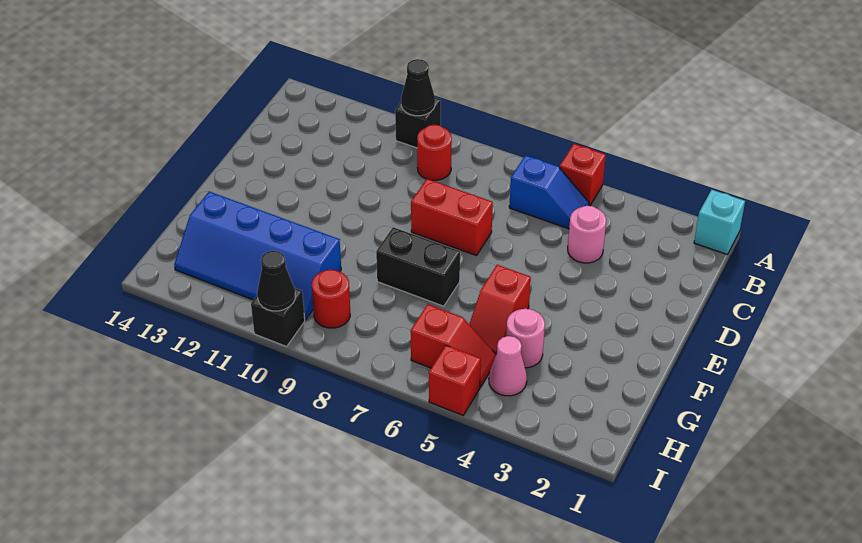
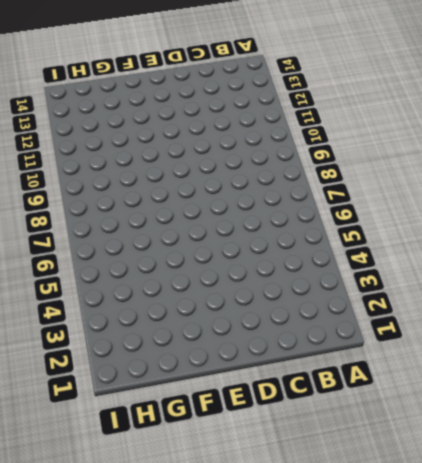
none -> cyan 1x1 brick [694,190,745,254]
none -> red 1x1 brick [560,144,606,206]
none -> black 1x1 brick [395,98,441,148]

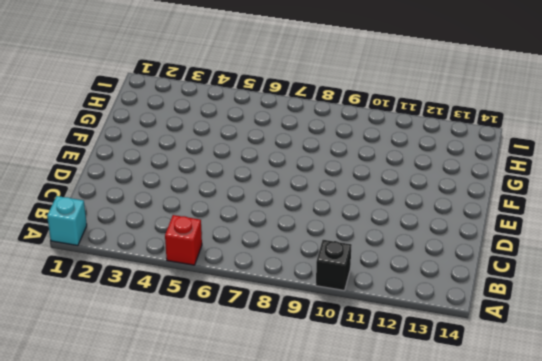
none -> blue 1x2 slope [509,155,589,229]
none -> red 1x1 round brick [417,125,452,180]
none -> pink 1x1 round brick [568,206,606,263]

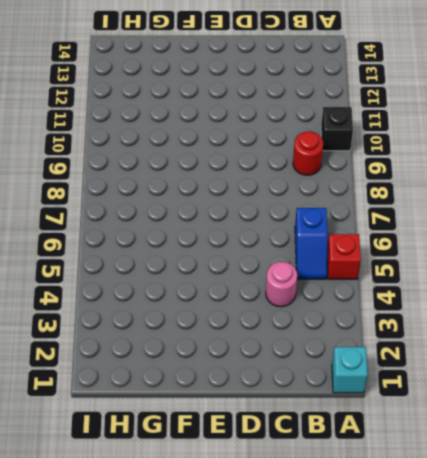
none -> red 1x2 brick [411,179,493,256]
none -> red 1x2 slope [469,265,531,354]
none -> black 1x2 brick [376,227,460,306]

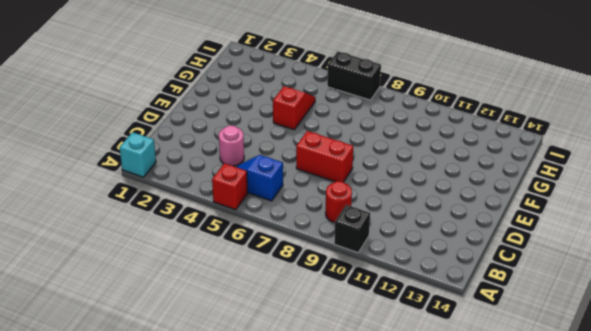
black 1x2 brick [327,52,381,100] -> black 1x2 brick moved to [376,227,460,306]
none -> pink 1x1 round brick [506,309,545,368]
none -> blue 2x4 slope [174,191,341,320]
none -> pink 1x1 cone [489,336,527,396]

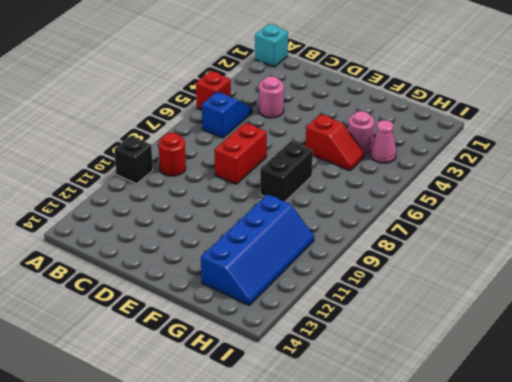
none -> red 1x2 slope [411,304,496,387]
none -> red 1x1 round brick [312,270,350,328]
none -> red 1x1 brick [429,345,481,415]

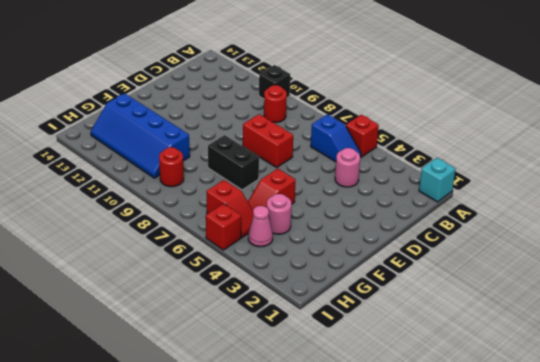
none -> black 1x1 brick [251,288,305,346]
none -> black 1x1 cone [401,59,435,116]
none -> black 1x1 cone [257,251,295,311]

